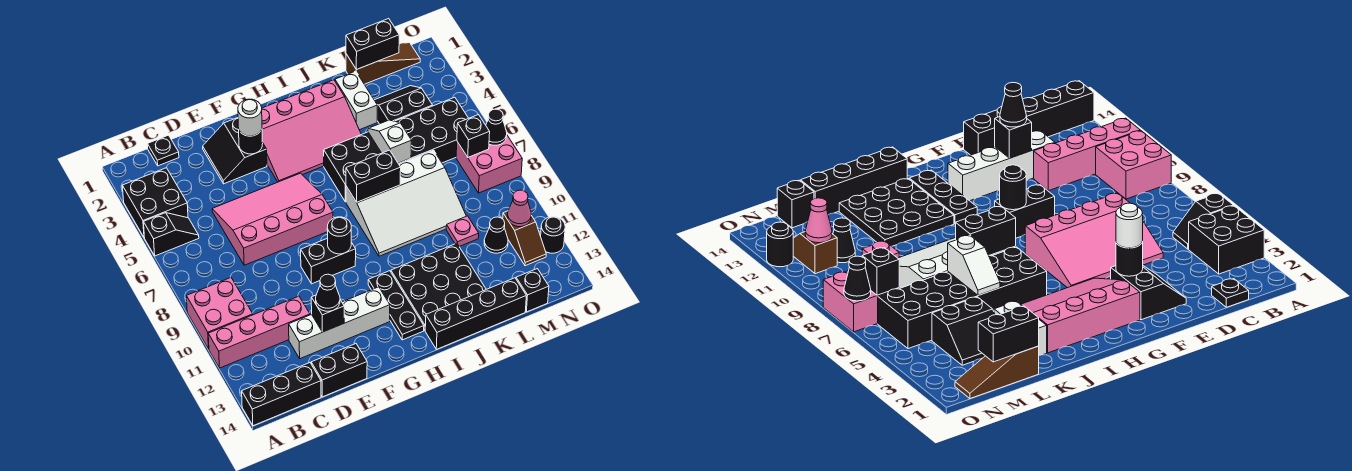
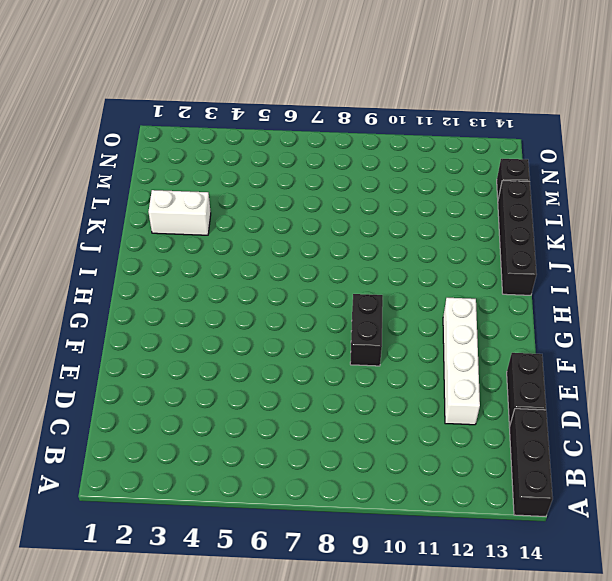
none -> black 2x2 brick [122,168,188,238]
none -> black 1x2 slope [144,213,199,256]
none -> pink 2x2 brick [186,277,253,349]
none -> pink 1x4 brick [208,296,310,368]

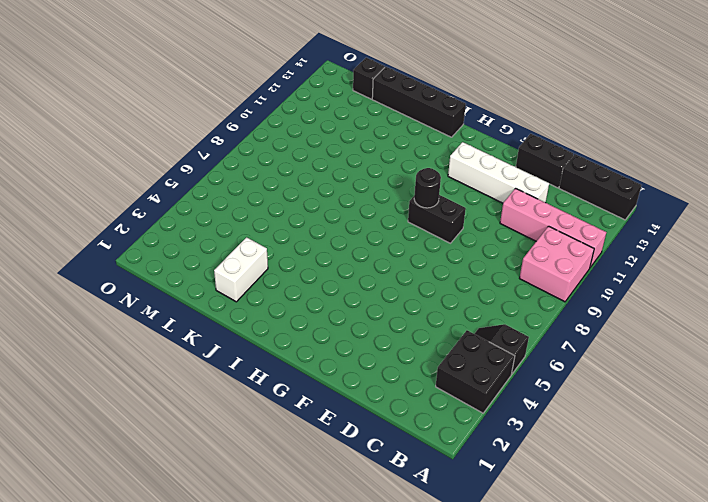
none -> black 1x1 plate [147,135,179,166]
none -> pink 3x4 slope [212,173,333,265]
none -> black 2x2 slope [203,118,267,184]
none -> pink 3x4 slope [262,80,361,182]

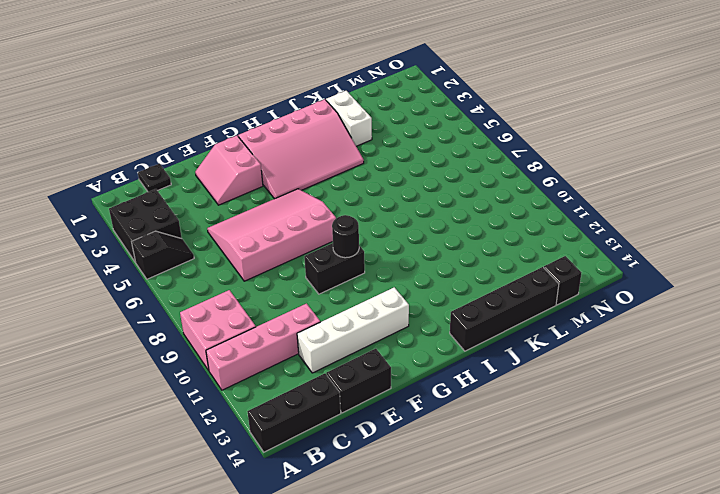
pink 2x2 slope [195,136,263,205] -> black 2x2 slope [203,118,267,184]
none -> black 1x3 plate [368,271,424,340]
none -> black 2x6 brick [324,97,469,202]
none -> white 3x4 slope [346,150,466,256]
none -> black 3x3 plate [391,243,486,330]

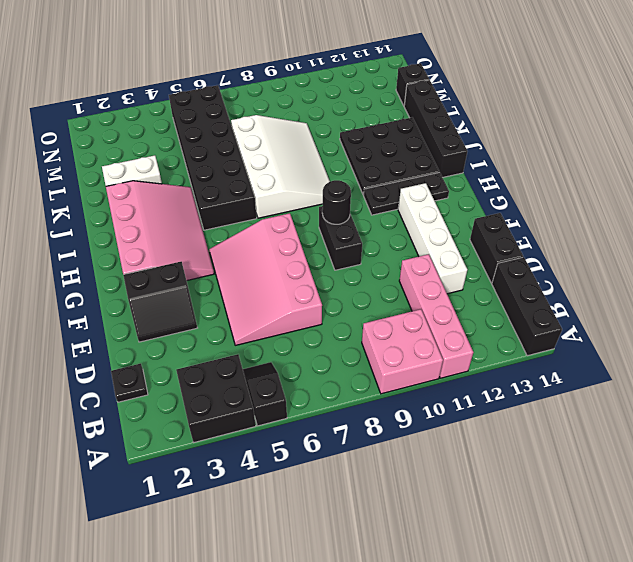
none -> brown 1x3 slope [346,43,420,84]
none -> black 2x2 slope [375,86,433,124]
none -> pink 1x1 plate [446,216,479,247]
none -> black 1x1 cone [484,217,508,253]

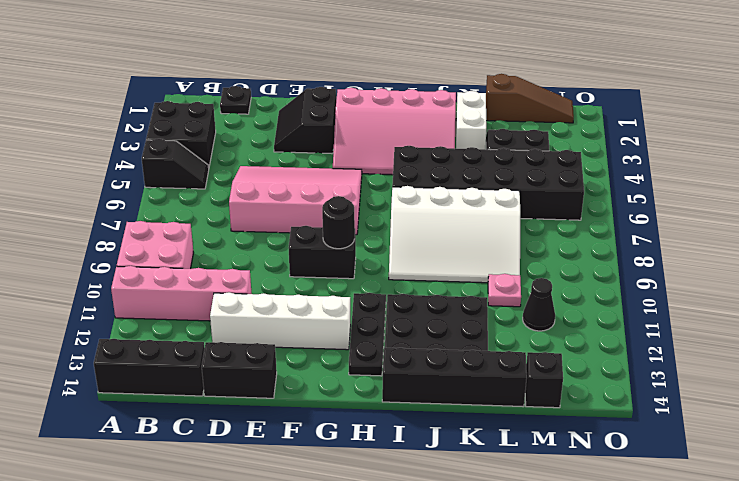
none -> pink 2x2 brick [456,136,522,193]
none -> brown 1x2 slope [503,211,546,266]
none -> black 1x1 round brick [541,217,565,253]
none -> black 1x1 brick [311,295,344,332]

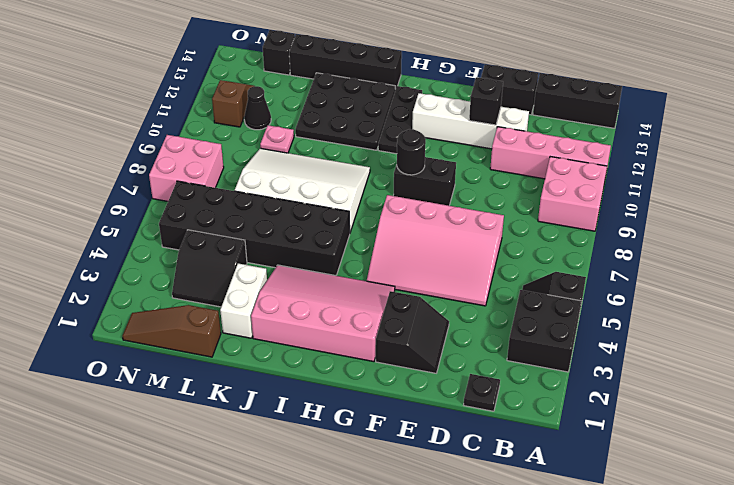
none -> black 1x1 round brick [541,217,565,253]
none -> black 1x1 round brick [239,129,263,154]
none -> black 1x2 brick [346,150,401,202]
none -> white 1x2 slope [368,120,412,163]

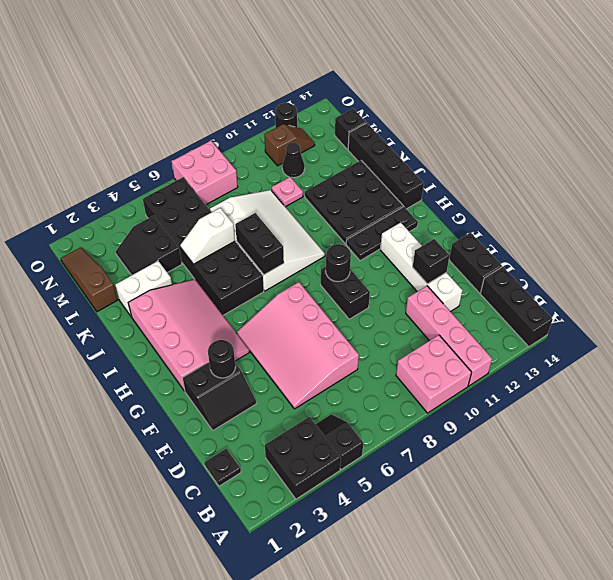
none -> black 1x2 brick [346,19,399,70]
none -> black 1x1 brick [457,115,490,157]
none -> pink 1x1 cone [507,190,531,227]
none -> black 1x1 cone [486,109,507,145]

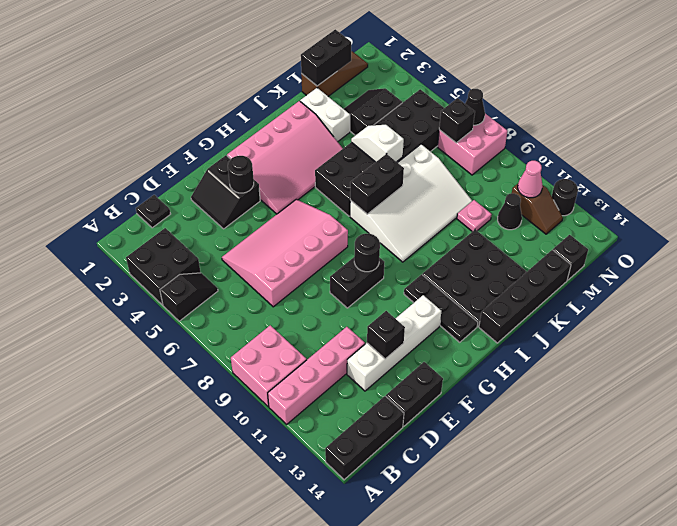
none -> black 1x1 cone [316,274,340,311]
none -> white 1x1 round brick [238,99,262,136]

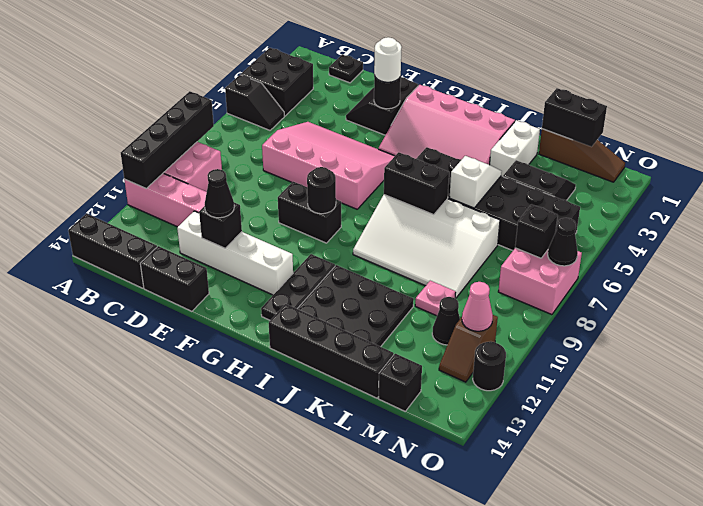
black 1x4 brick [121,91,214,188] -> none

